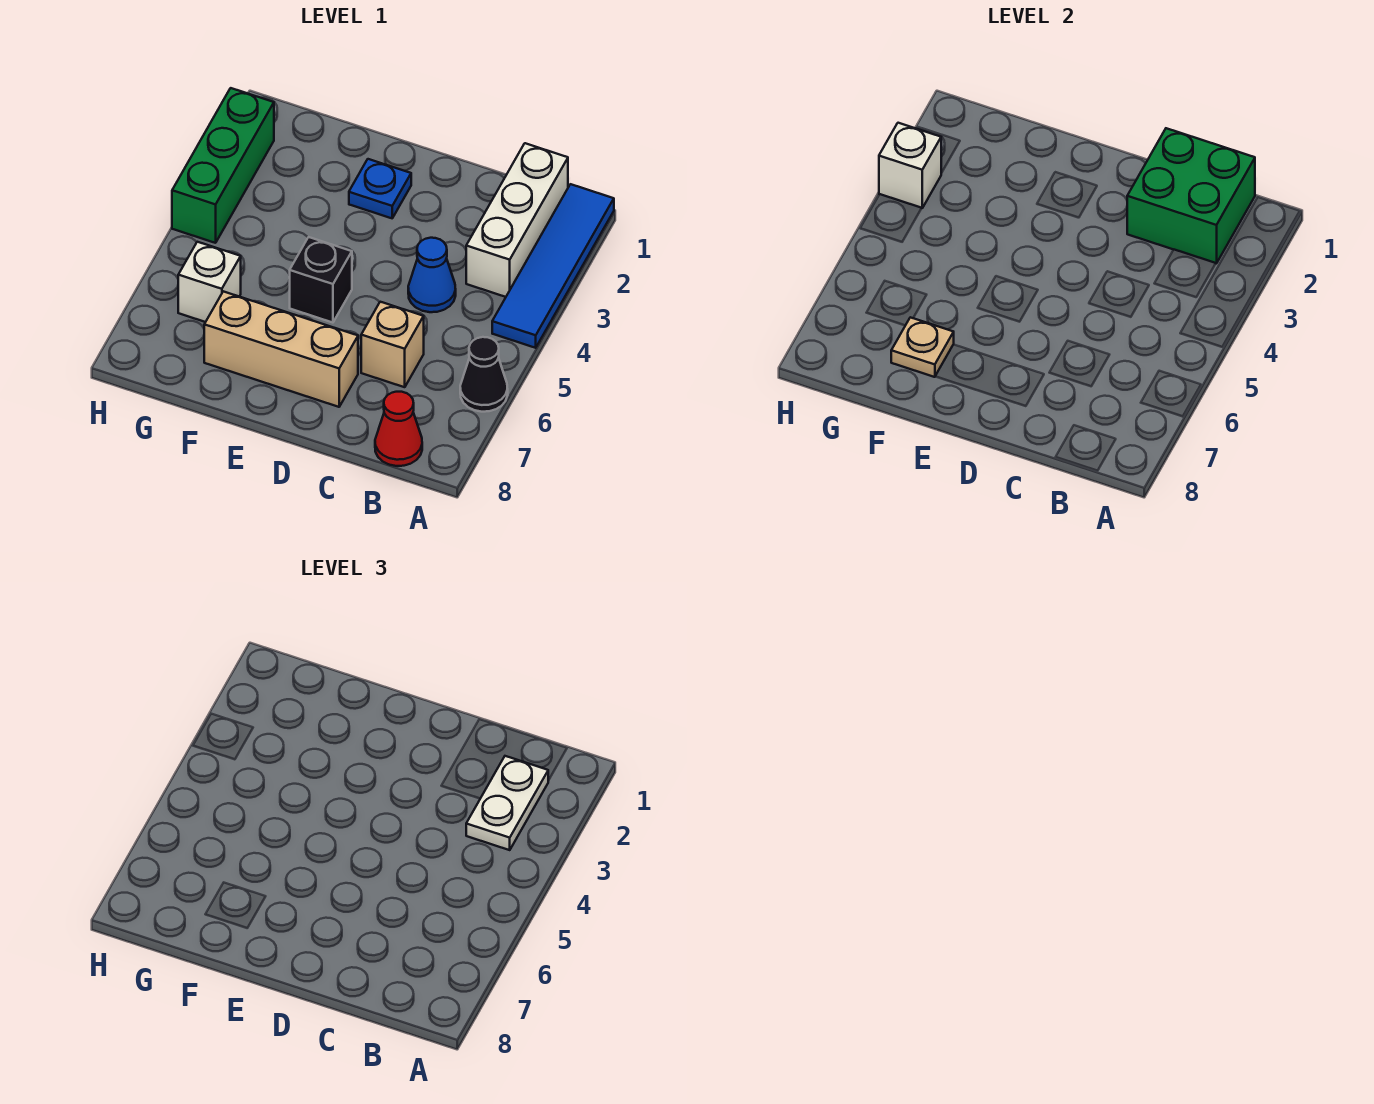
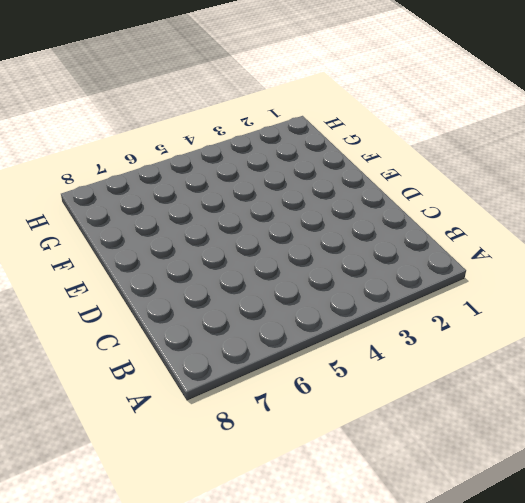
none -> blue 1x4 tile [492,184,614,348]
none -> black 1x1 cone [460,337,508,412]
none -> white 1x3 brick [466,143,568,297]

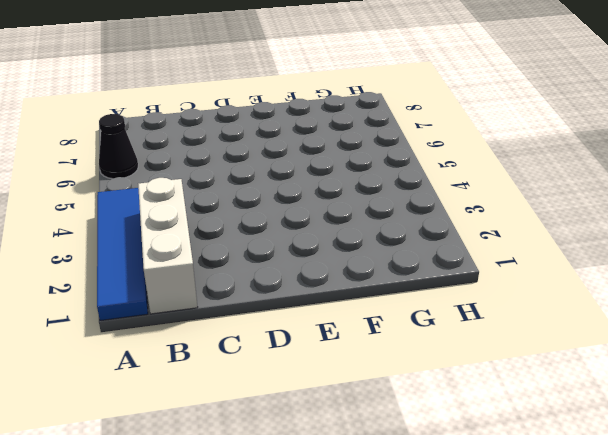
none -> red 1x1 cone [375,392,422,466]
none -> blue 1x1 cone [408,238,456,312]
none -> tan 1x1 brick [361,302,424,387]

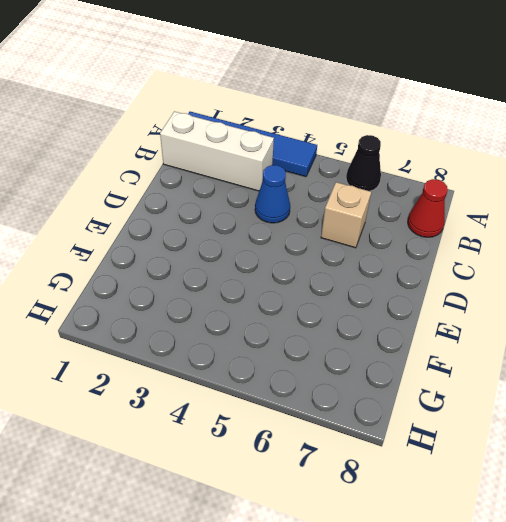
none -> tan 1x3 brick [204,291,358,407]
none -> blue 1x1 plate [349,159,411,218]
none -> black 1x1 brick [290,237,352,323]

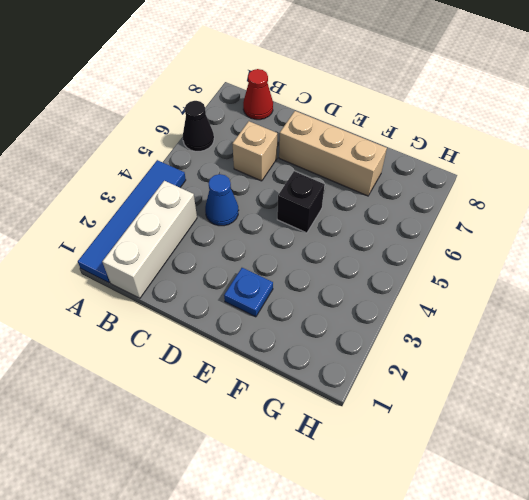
none -> white 1x1 brick [178,242,241,322]
none -> green 1x3 brick [172,88,274,243]
none -> green 2x2 brick [1127,128,1255,263]

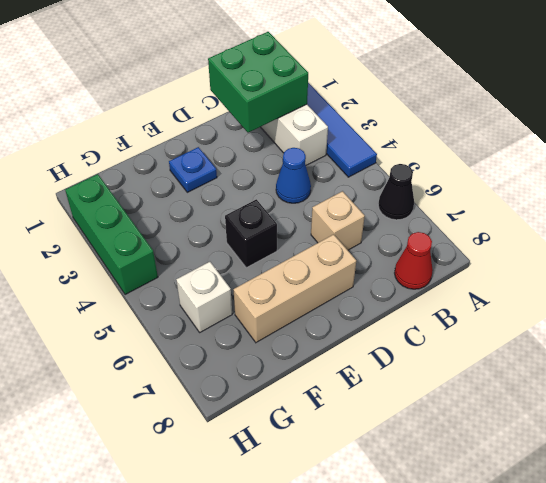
none -> tan 1x1 plate [891,317,954,377]
none -> white 1x1 brick [879,123,941,208]
none -> white 1x2 plate [466,756,549,850]

